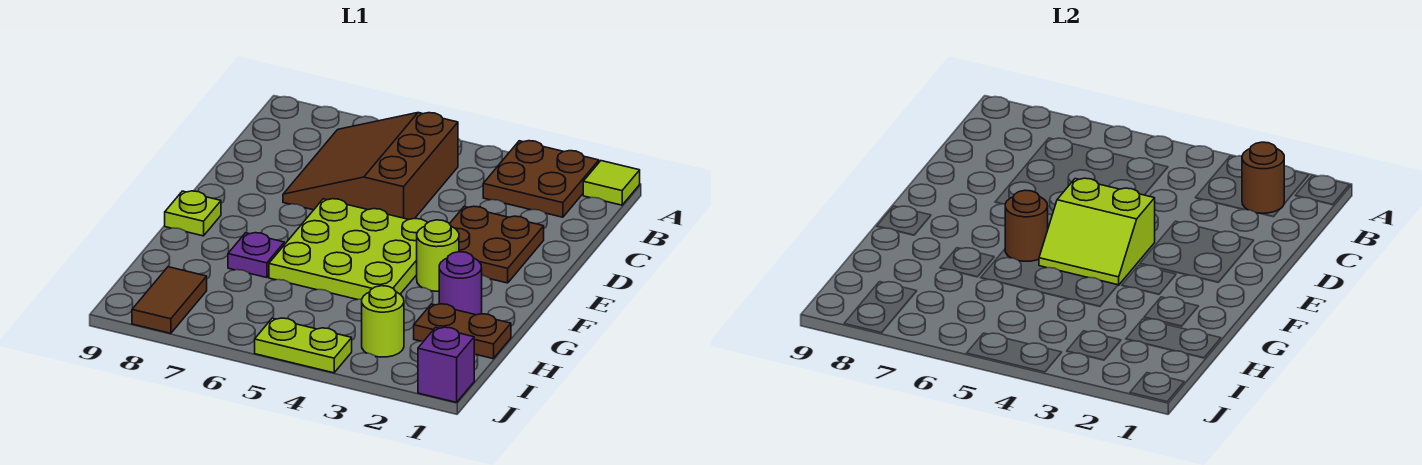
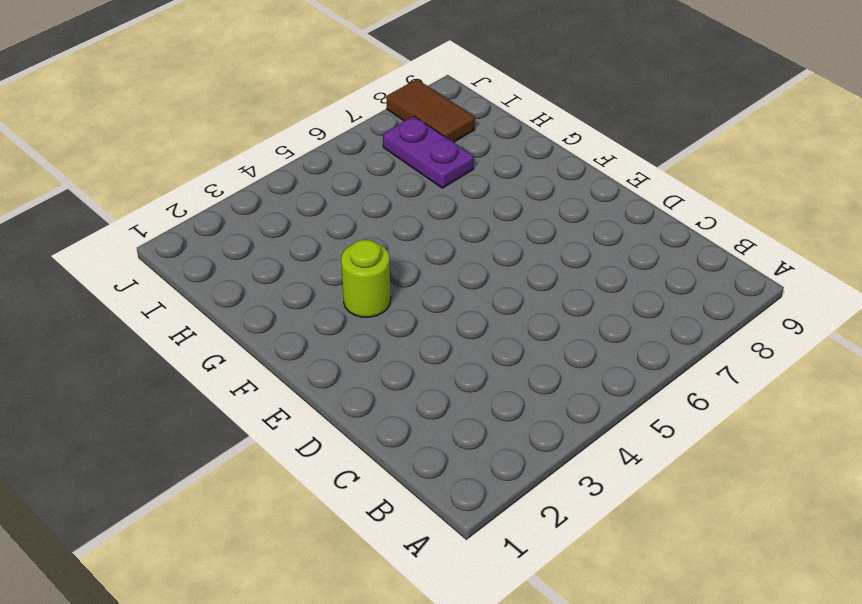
purple 1x2 plate [383,116,474,188] -> none
none -> lime 1x1 tile [583,161,640,205]
none -> brown 2x2 plate [483,141,599,217]
none -> brown 3x3 slope [283,113,458,219]

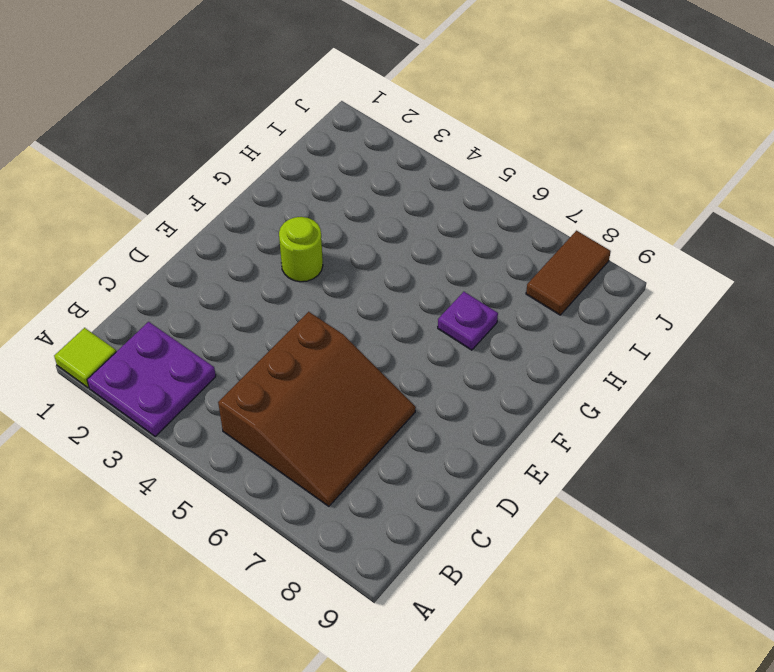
purple 2x2 plate [87,322,216,437] -> brown 2x2 plate [483,141,599,217]
none -> brown 2x2 plate [450,206,544,283]
none -> lime 3x3 plate [269,199,427,300]
none -> lime 1x1 plate [165,191,221,236]

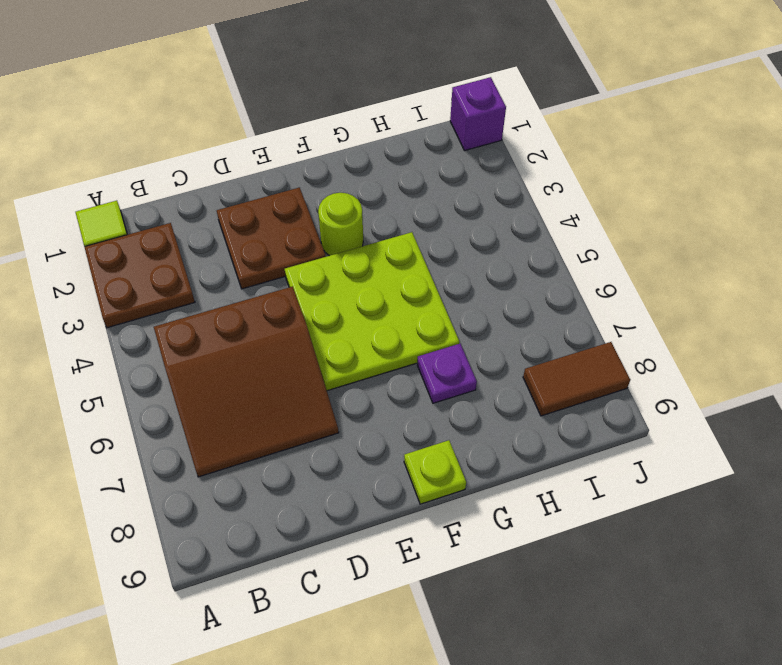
none -> purple 1x1 round brick [439,252,482,315]
none -> brown 1x2 plate [414,304,511,359]
none -> lime 1x1 round brick [362,286,404,357]

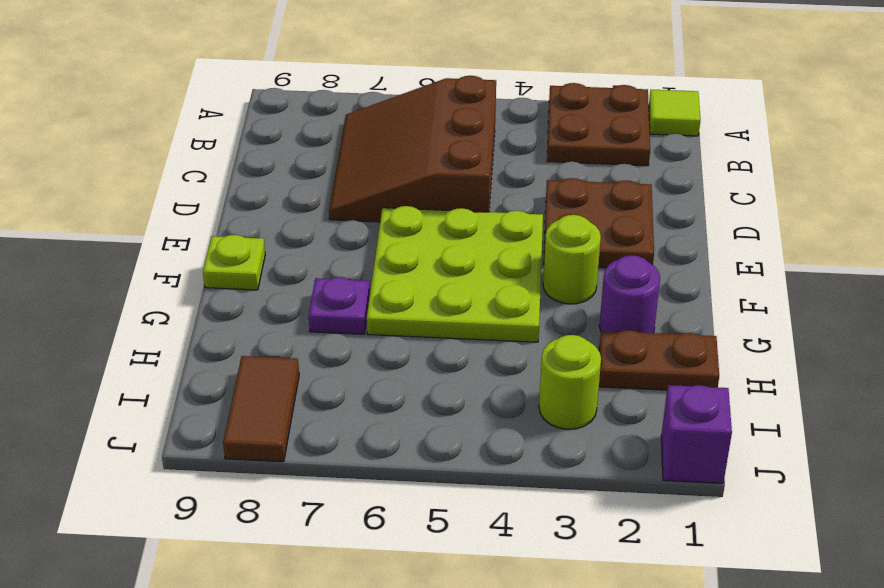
none -> lime 1x2 plate [255,318,352,373]
none -> brown 1x1 round brick [1242,142,1284,213]
none -> lime 2x2 slope [1039,178,1155,285]

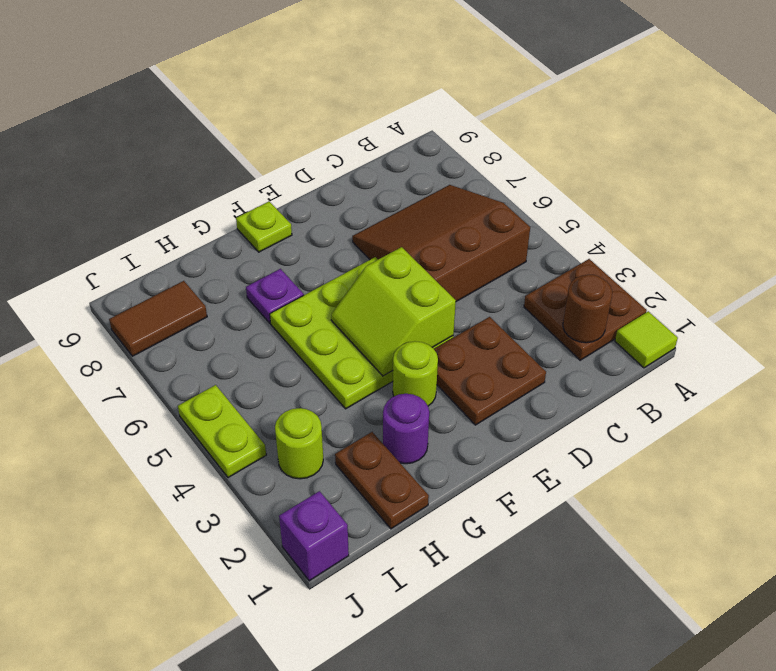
none -> brown 1x1 round brick [1005,190,1048,261]

